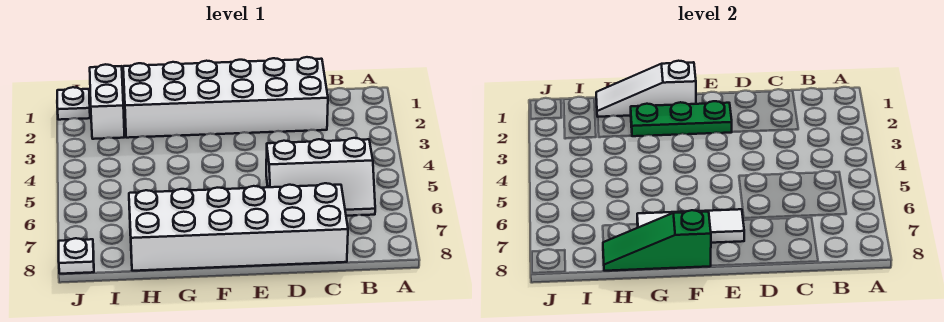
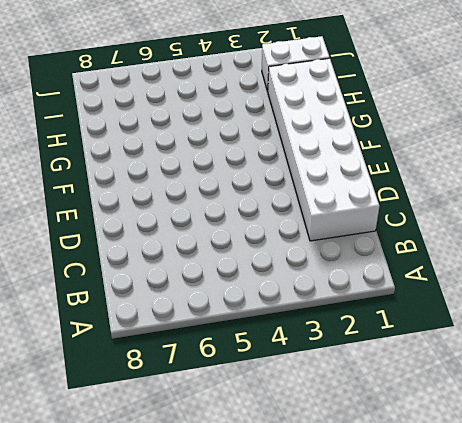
none -> white 2x3 slope [266,138,375,216]
none -> white 2x6 brick [129,183,348,271]

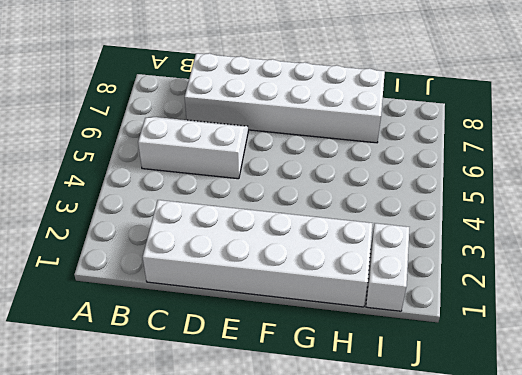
none -> white 1x1 plate [57,87,90,120]
none -> white 1x1 plate [59,238,94,274]

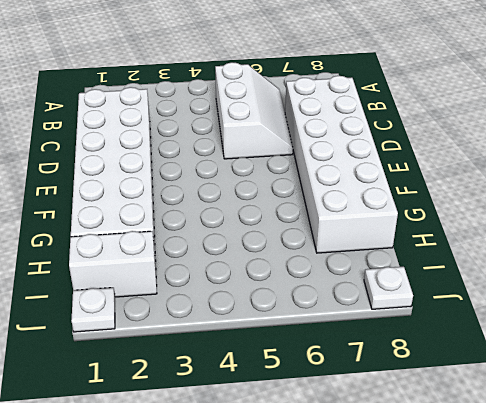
none -> green 1x3 plate [631,101,732,136]
none -> white 1x3 tile [637,209,744,243]

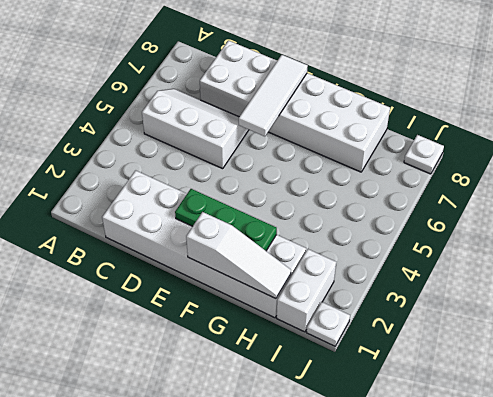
white 1x3 tile [239,55,308,136] -> white 1x3 tile turned to [637,209,744,243]
none -> green 1x3 slope [603,210,711,271]

